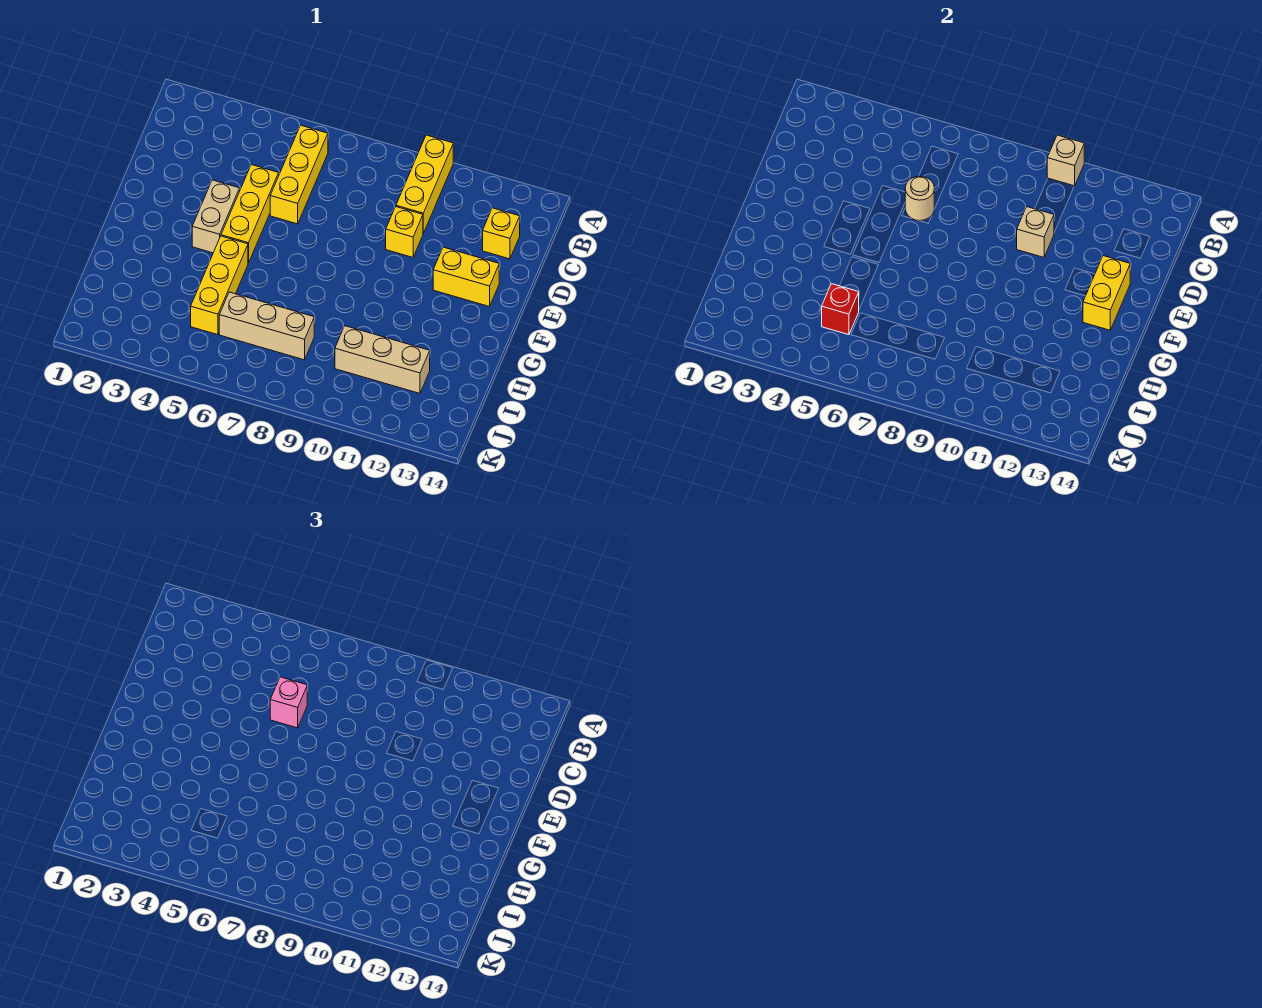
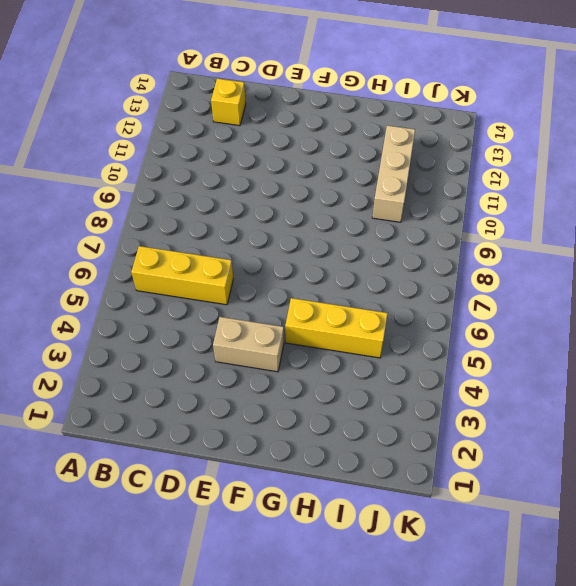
none -> yellow 1x3 brick [396,135,453,233]
none -> yellow 1x3 brick [221,165,279,263]
none -> yellow 1x1 brick [386,207,423,257]

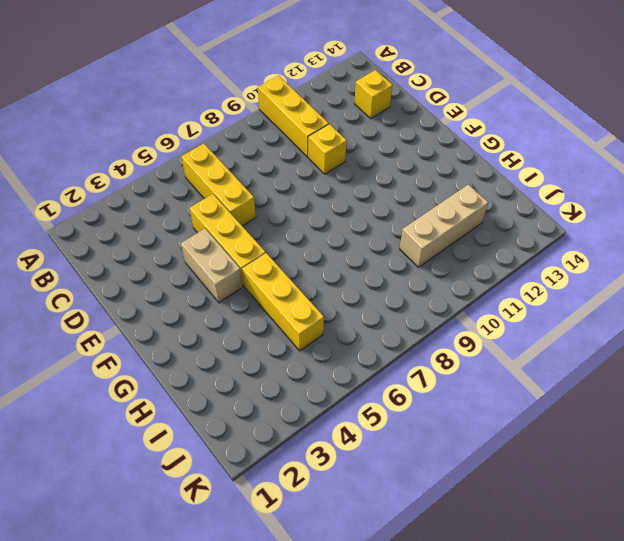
none -> yellow 1x2 brick [433,247,499,307]
none -> tan 1x3 brick [219,292,314,360]
none -> tan 1x1 brick [1047,135,1084,186]

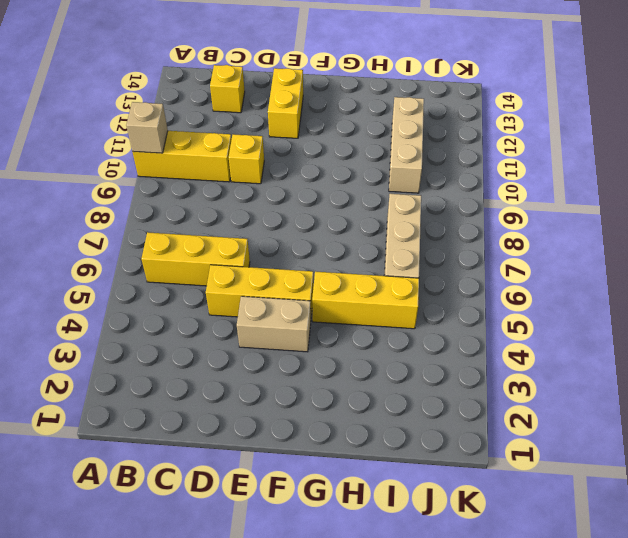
none -> tan 1x1 round brick [905,176,934,221]
none -> tan 1x1 brick [1017,207,1054,257]
none -> yellow 1x2 brick [1083,256,1130,330]

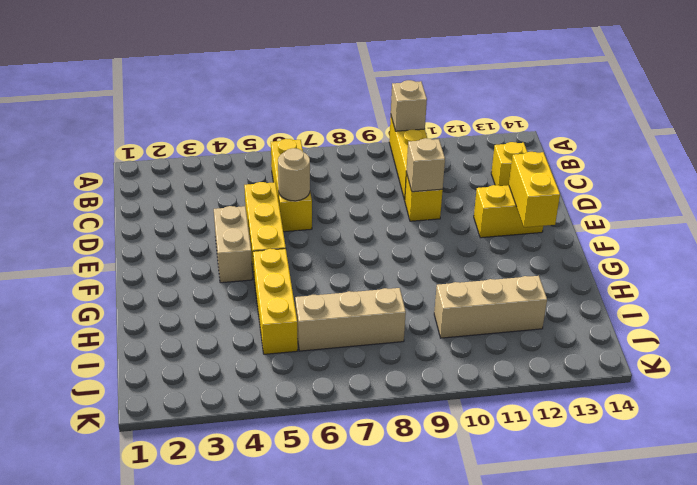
none -> red 1x1 brick [822,284,859,335]
none -> pink 1x1 brick [270,677,307,728]

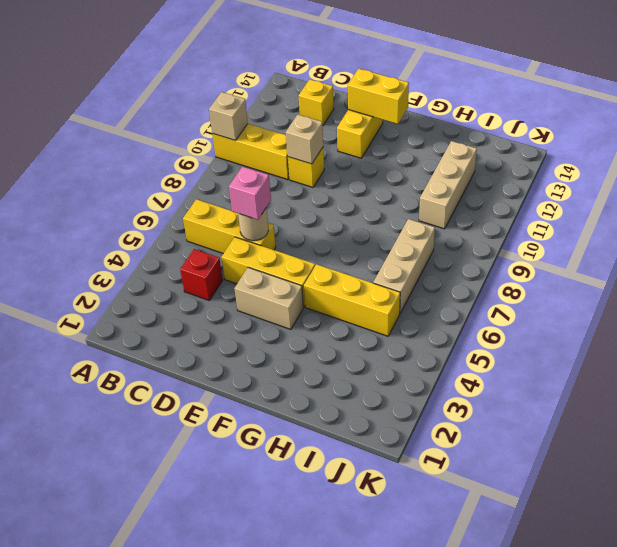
red 1x1 brick [180,249,223,300] -> red 1x1 brick moved to [822,284,859,335]

